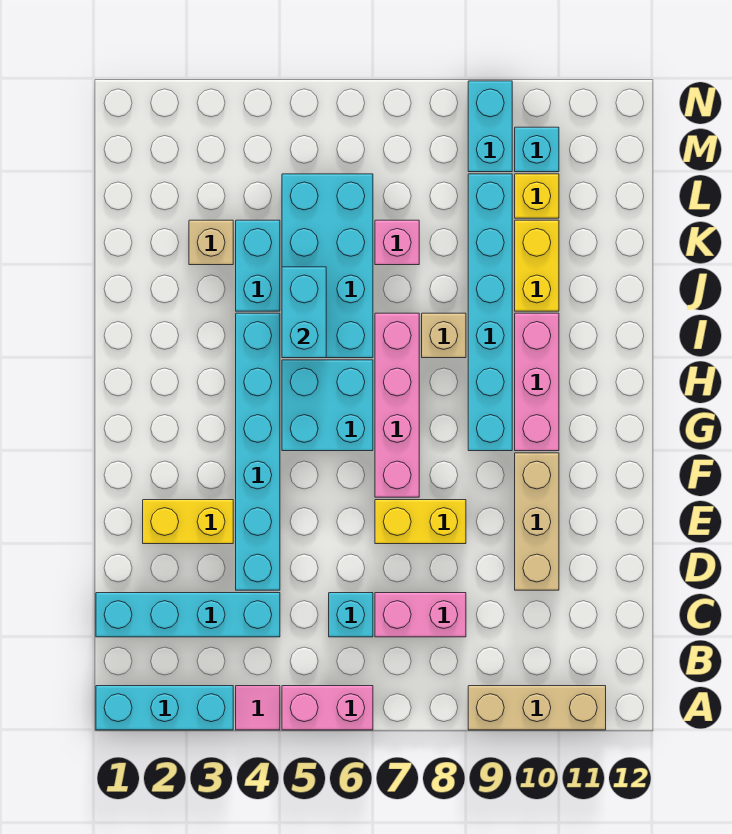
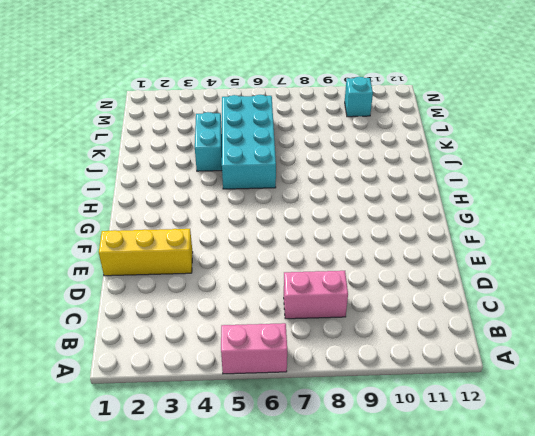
yellow 1x3 brick [99,229,193,276] -> yellow 1x2 brick [143,500,233,544]
none -> cyan 1x3 brick [96,686,233,730]
none -> pink 1x1 tile [236,686,280,730]
none -> tan 1x3 brick [468,686,606,730]

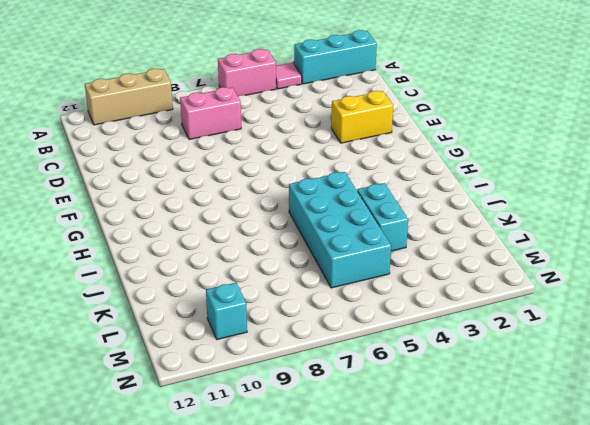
none -> cyan 1x4 brick [96,593,280,637]
none -> cyan 1x1 brick [329,593,373,637]
none -> cyan 1x6 brick [236,313,280,590]

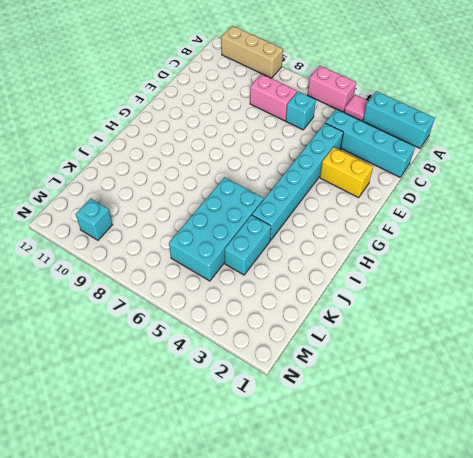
none -> tan 1x3 brick [515,453,559,590]
none -> yellow 1x2 brick [375,500,466,544]
none -> pink 1x4 brick [375,313,419,497]

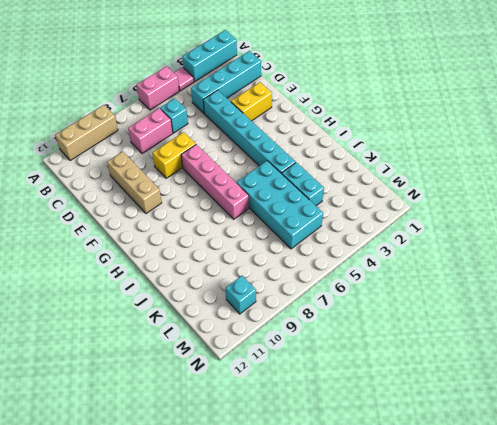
none -> cyan 2x2 brick [282,360,373,451]
none -> cyan 1x6 brick [468,174,512,451]
none -> pink 1x3 brick [515,313,559,451]

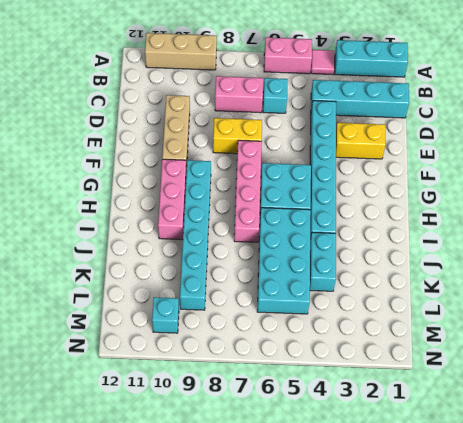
none -> tan 1x1 brick [422,313,466,358]
none -> yellow 1x2 brick [515,220,559,311]
none -> tan 1x1 brick [189,220,233,265]

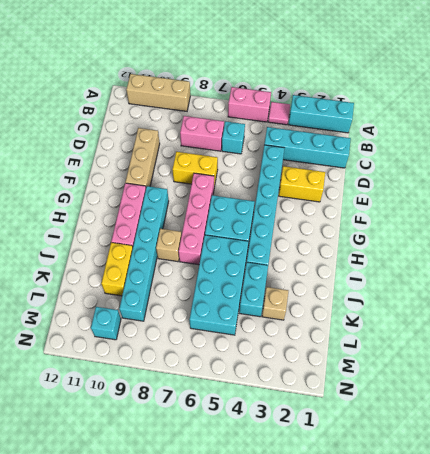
none -> pink 1x1 brick [375,220,419,265]
none -> yellow 1x1 brick [515,174,559,218]
none -> cyan 1x2 brick [468,81,512,172]

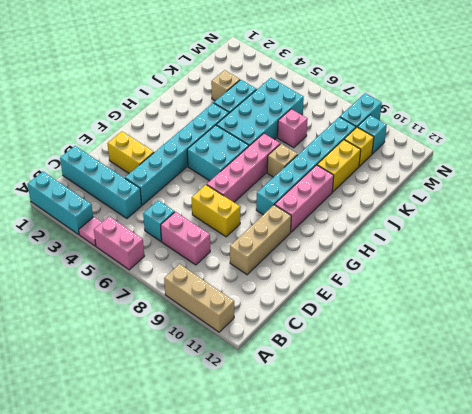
none -> cyan 1x2 brick [282,267,326,358]

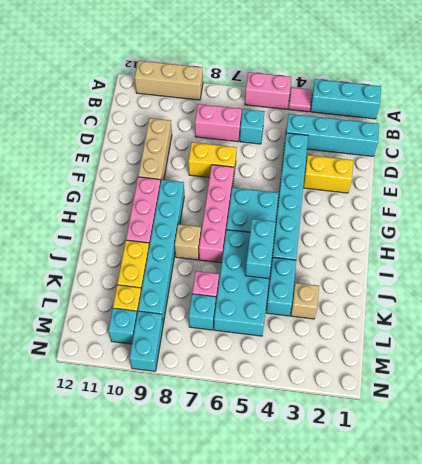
cyan 1x1 brick [189,294,216,330] -> none

